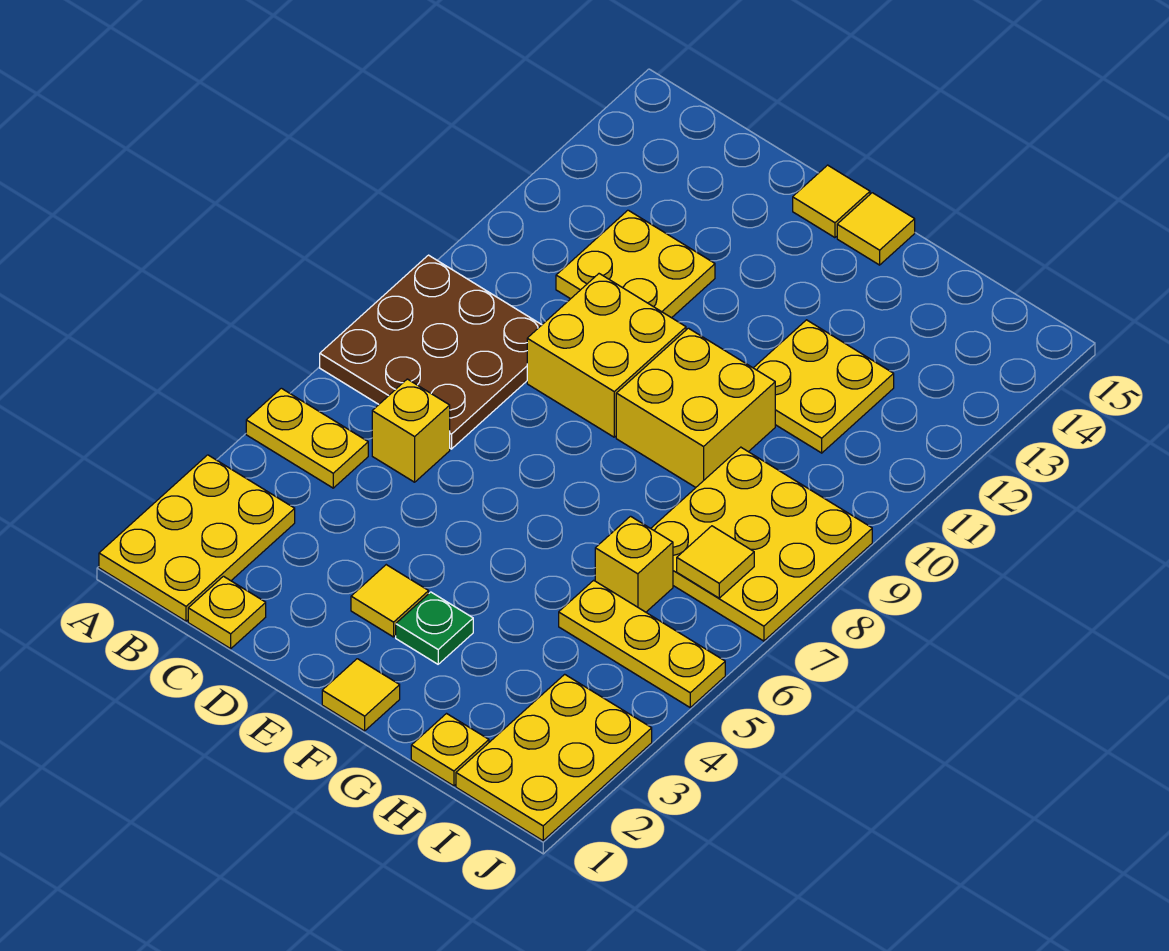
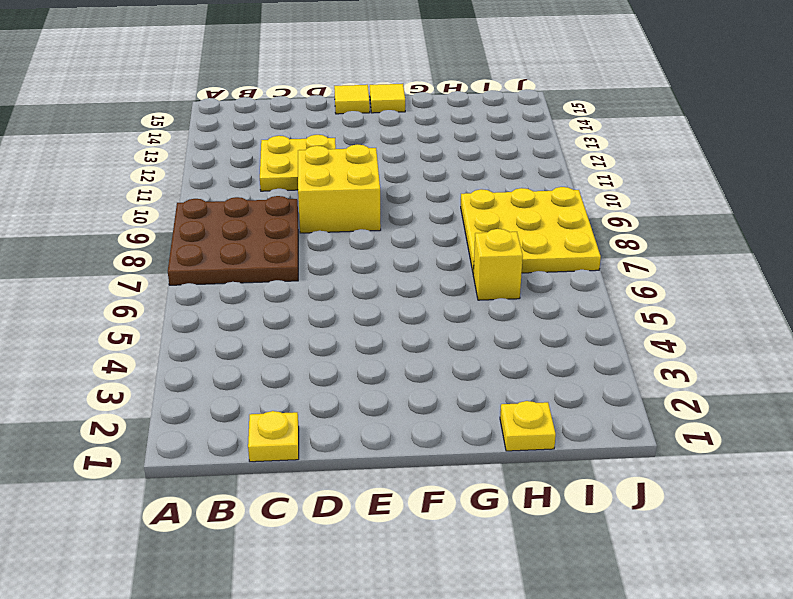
none -> yellow 2x3 plate [99,455,295,621]
none -> yellow 1x2 plate [246,388,368,488]
none -> yellow 1x1 brick [372,379,450,482]

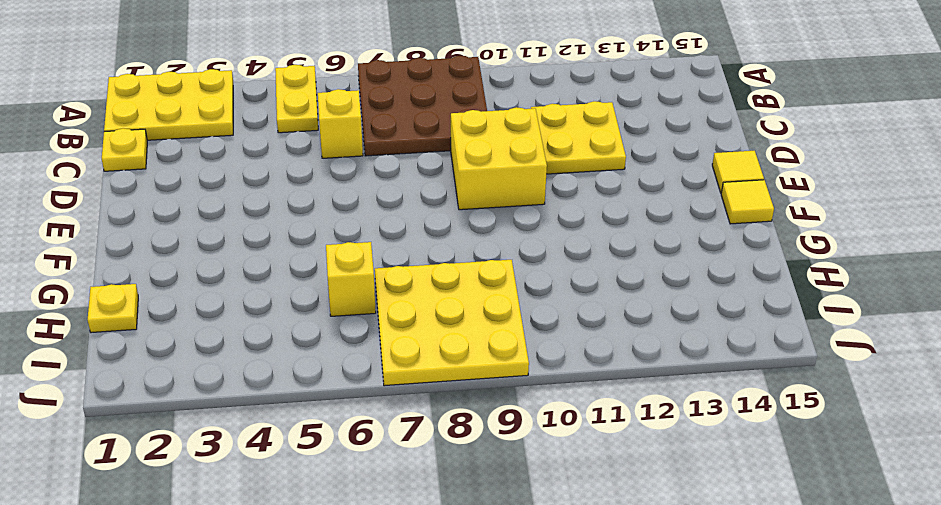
none -> yellow 1x1 tile [351,565,429,637]
none -> yellow 1x1 tile [322,659,400,731]
none -> green 1x1 plate [396,592,473,664]

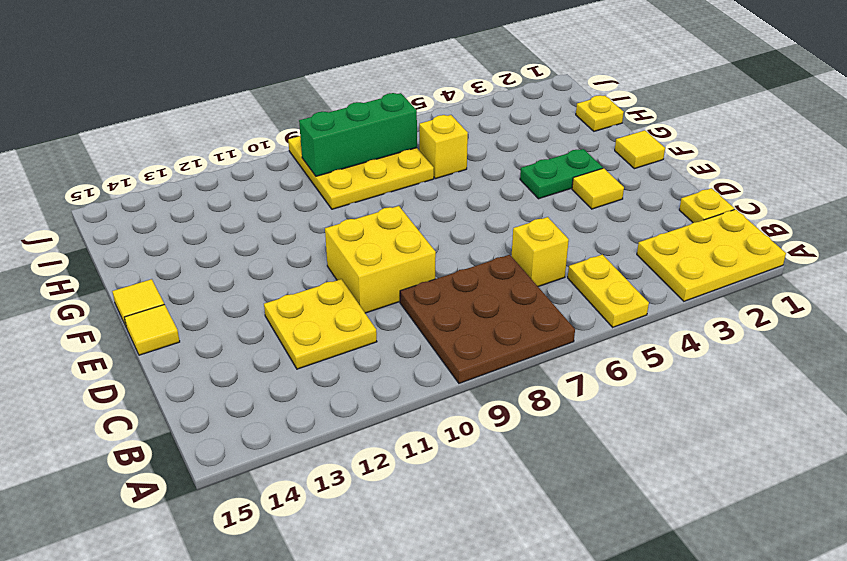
green 1x2 plate [520,149,603,199] -> green 1x1 plate [396,592,473,664]
green 1x3 brick [299,93,417,176] -> yellow 1x1 tile [677,526,754,598]
none -> yellow 2x2 brick [616,328,775,487]
none -> yellow 2x2 plate [754,320,894,453]
none -> yellow 1x3 plate [559,580,725,707]

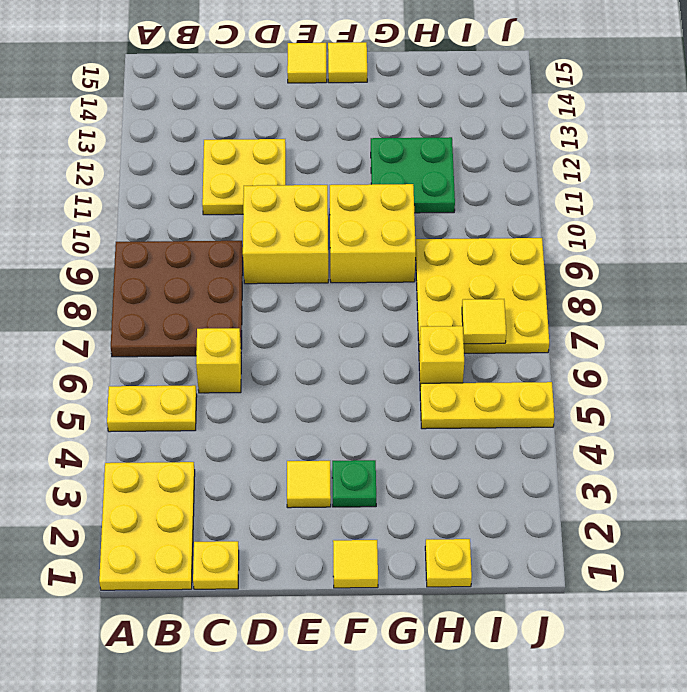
green 2x2 plate [371,137,455,213] -> yellow 2x2 plate [754,320,894,453]
none -> yellow 2x3 plate [456,674,652,841]

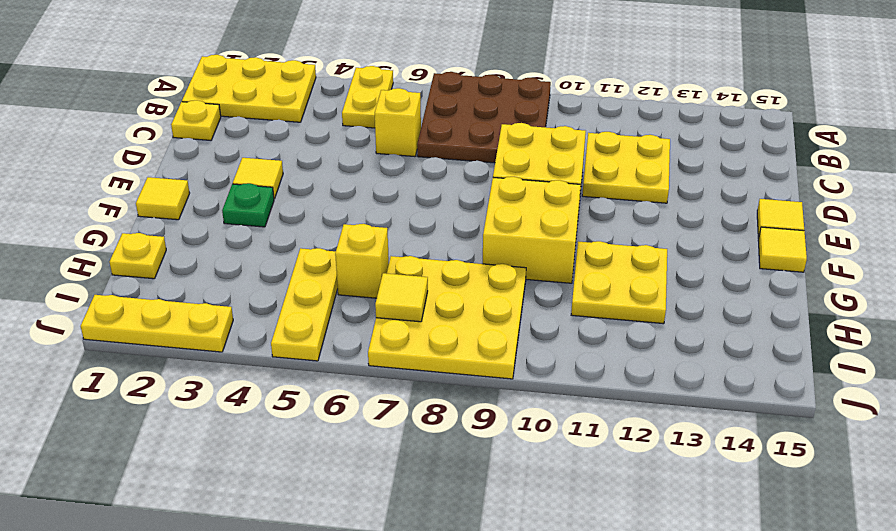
yellow 1x3 plate [81,295,233,352] -> yellow 2x3 plate [456,674,652,841]

